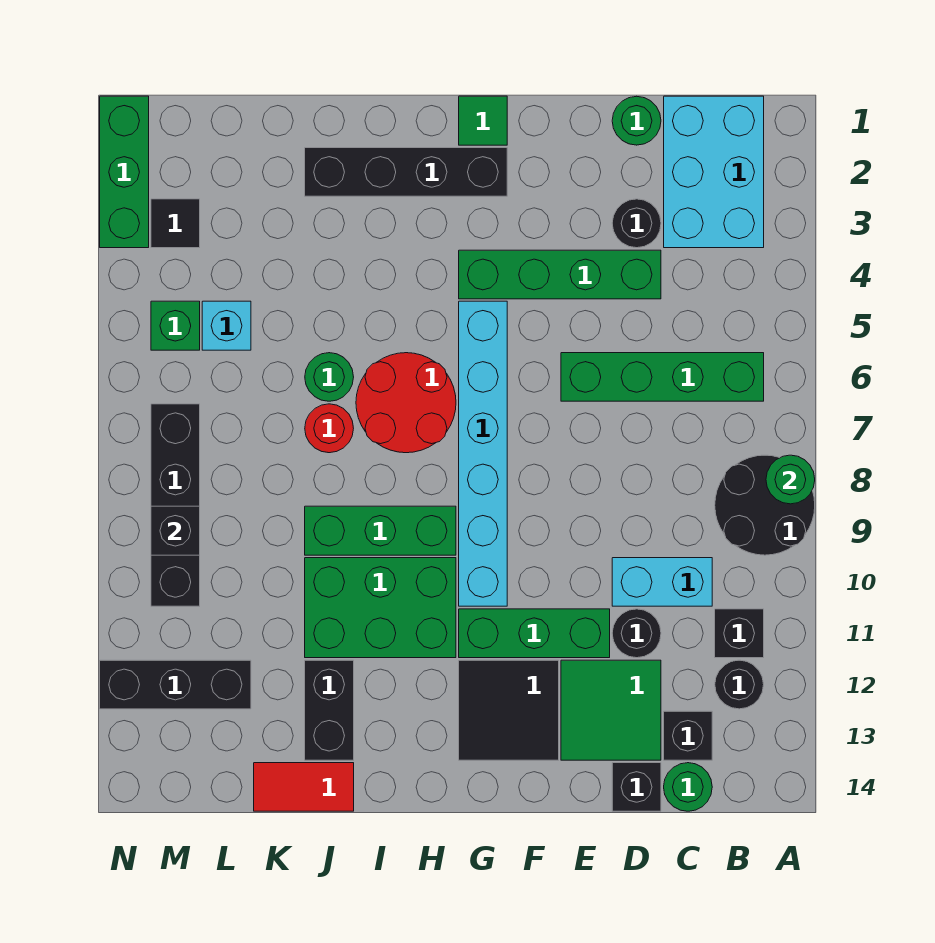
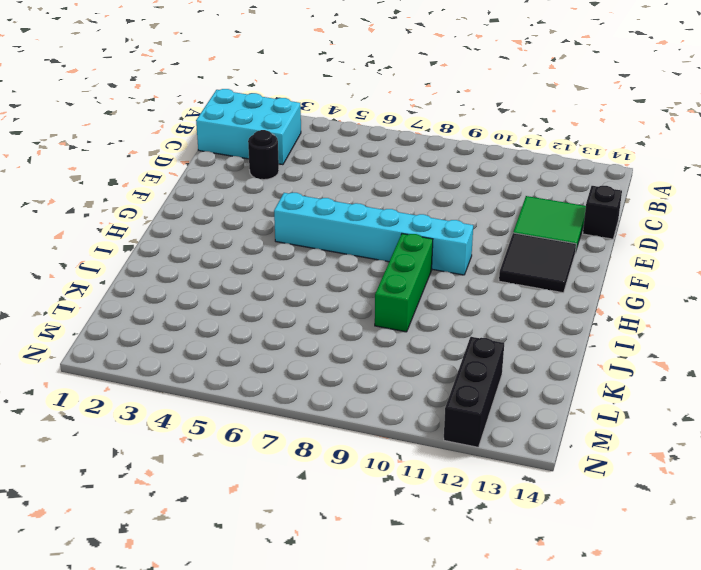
none -> black 2x2 round brick [715,455,815,555]
none -> green 1x4 brick [561,353,764,401]
none -> black 1x1 brick [715,609,764,658]
none -> black 1x1 round brick [715,660,764,709]

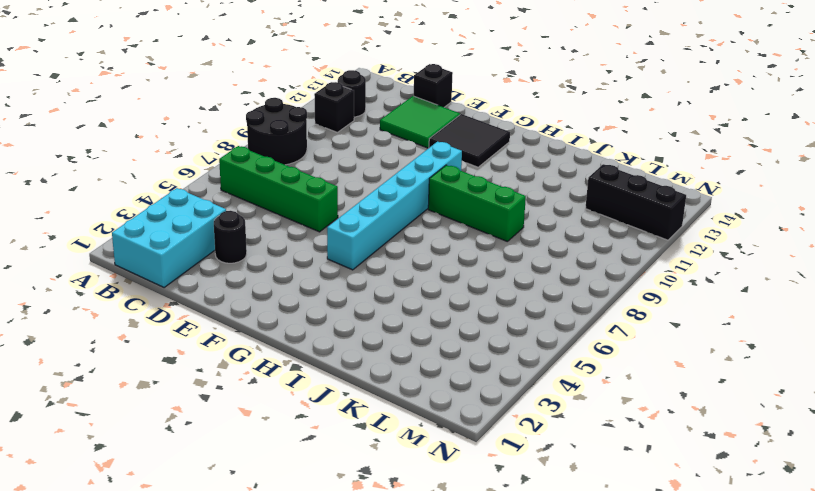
none -> cyan 1x2 brick [612,558,712,606]
none -> black 1x1 brick [664,711,712,760]
none -> green 1x1 round brick [664,763,712,811]
none -> green 1x1 round brick [612,96,661,145]

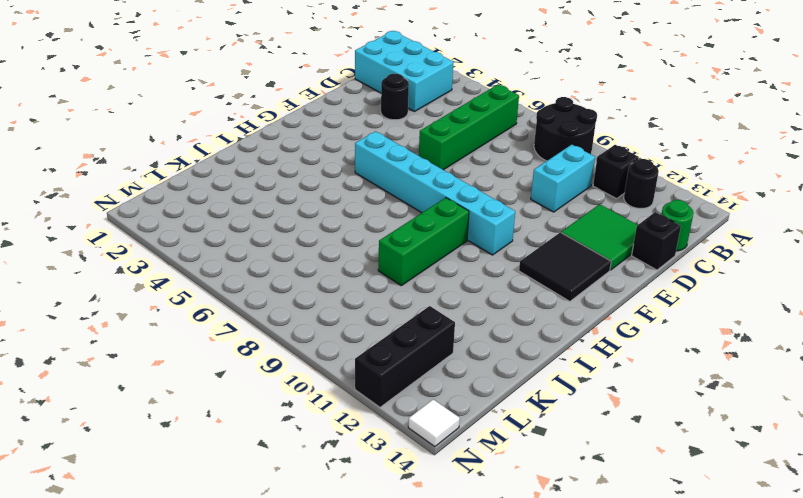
white 1x1 tile [408,399,460,447] -> none
none -> black 1x1 brick [664,711,712,760]
none -> green 1x1 round brick [612,96,661,145]
none -> green 1x4 brick [459,250,661,299]
none -> black 1x1 round brick [612,609,661,658]

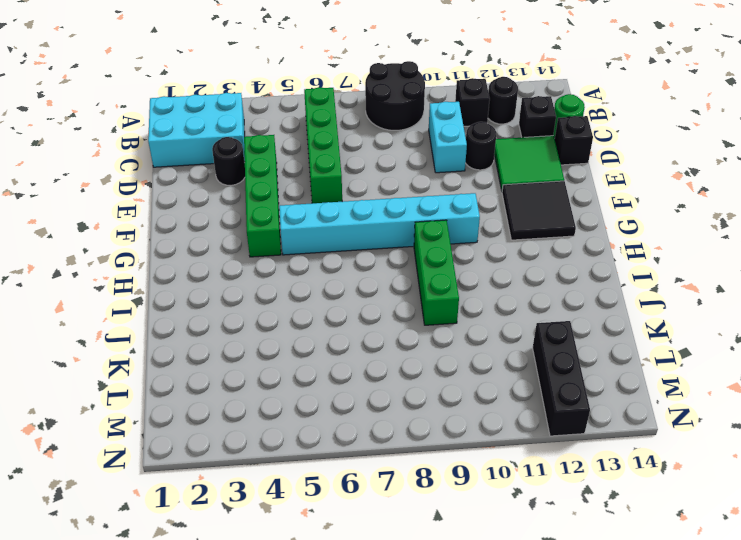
none -> green 1x1 round brick [612,96,661,145]
none -> green 1x3 brick [459,609,610,658]
none -> green 1x1 tile [459,96,507,145]
none -> black 1x4 brick [305,148,507,196]

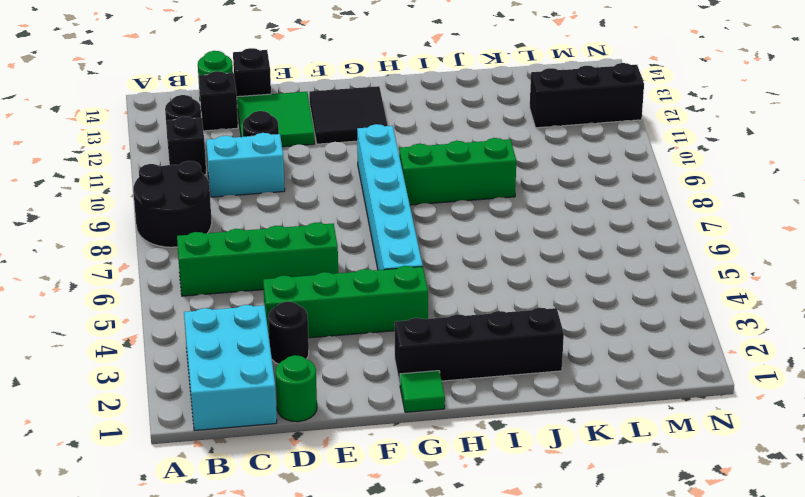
none -> green 1x3 brick [459,609,610,658]
none -> red 2x2 round brick [356,353,456,453]
none -> green 2x3 brick [305,558,456,658]
none -> green 1x1 round brick [305,353,354,401]

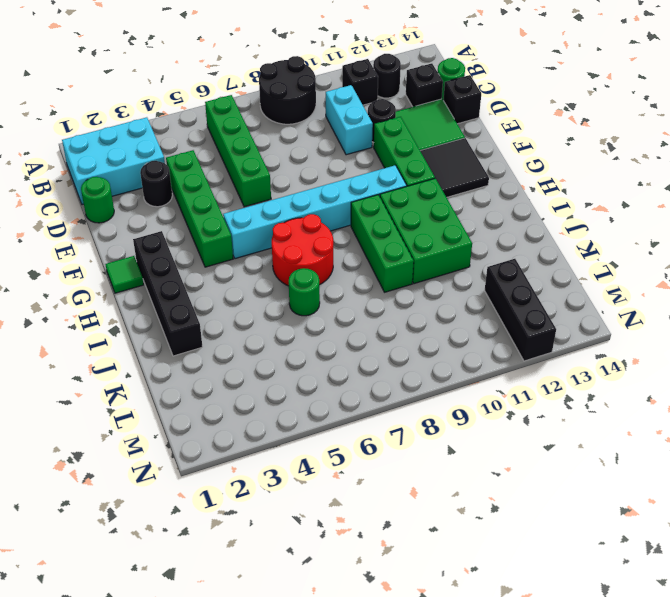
none -> red 1x1 round brick [305,404,354,453]
none -> black 1x2 brick [305,660,354,760]
none -> red 1x2 tile [254,763,354,811]
none -> cyan 1x1 brick [202,301,251,350]

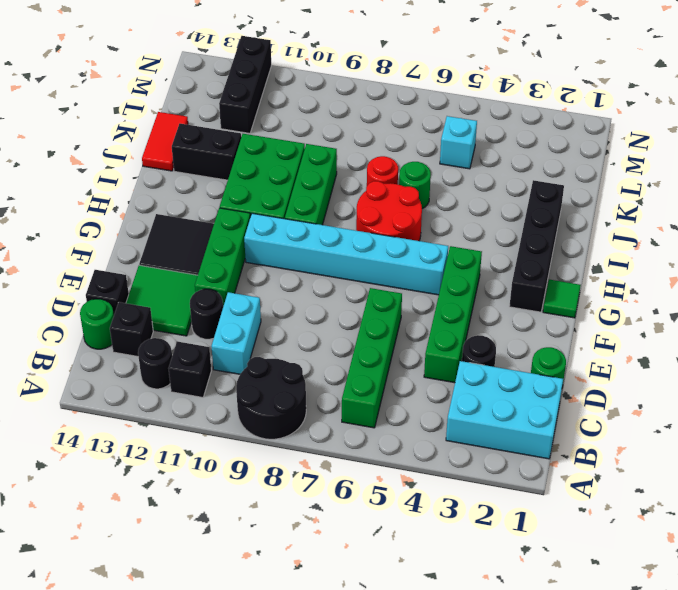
none -> black 1x1 tile [151,199,200,248]
none -> green 1x1 brick [151,301,200,350]
none -> black 1x4 brick [151,404,200,606]
none -> green 1x3 brick [100,96,149,248]

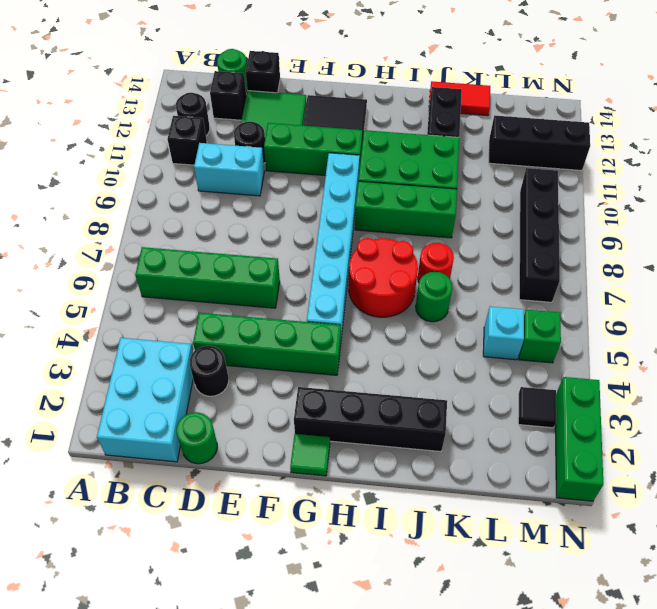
none -> black 2x2 round brick [715,455,815,555]
none -> green 1x1 round brick [766,455,815,504]
none -> black 1x1 brick [151,506,200,555]

